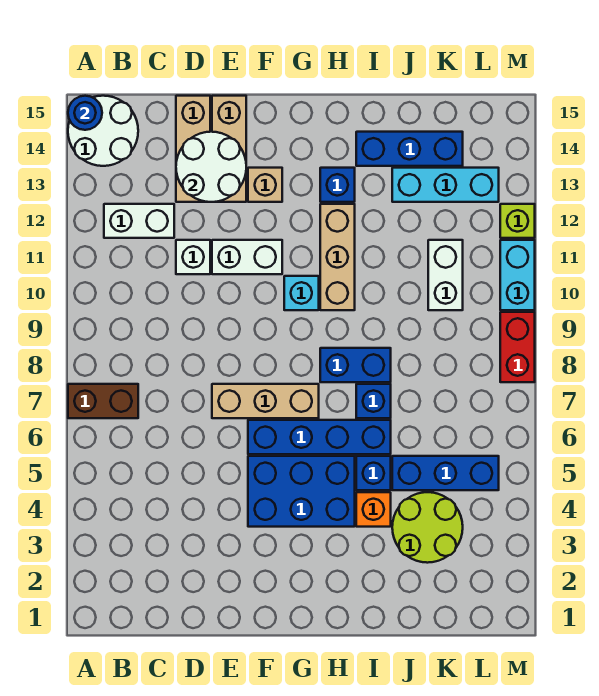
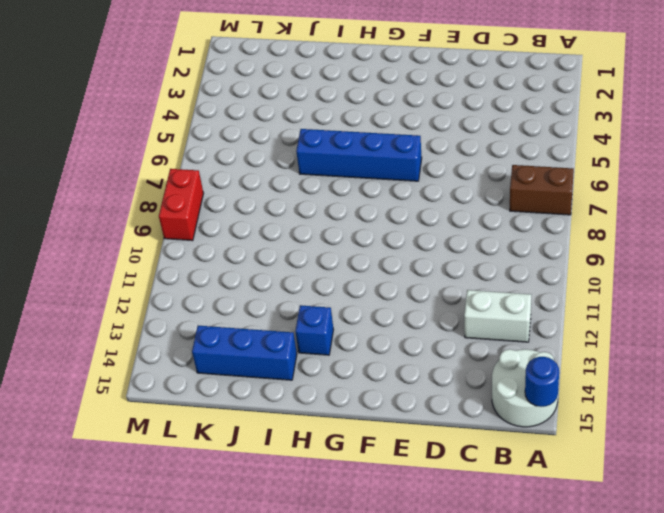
none -> white 1x1 brick [176,240,210,274]
none -> tan 1x3 brick [176,96,210,202]
none -> tan 1x3 brick [212,384,319,418]

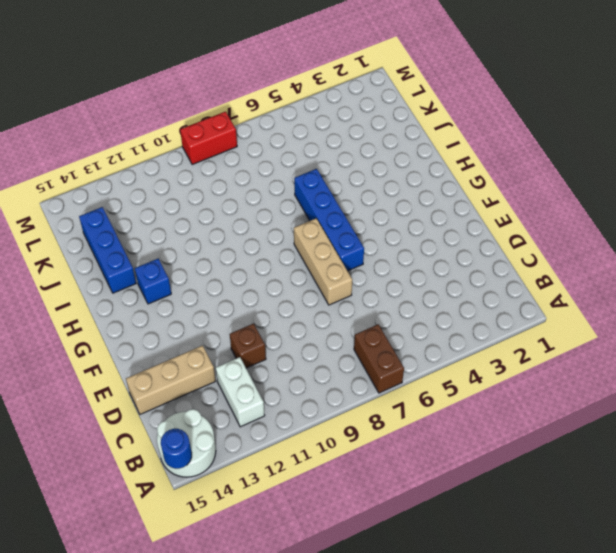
brown 1x1 brick [230,324,266,368] -> white 1x1 brick [176,240,210,274]
none -> white 1x2 brick [212,240,282,274]
none -> tan 1x3 brick [212,96,246,202]
none -> blue 2x3 brick [248,456,355,527]

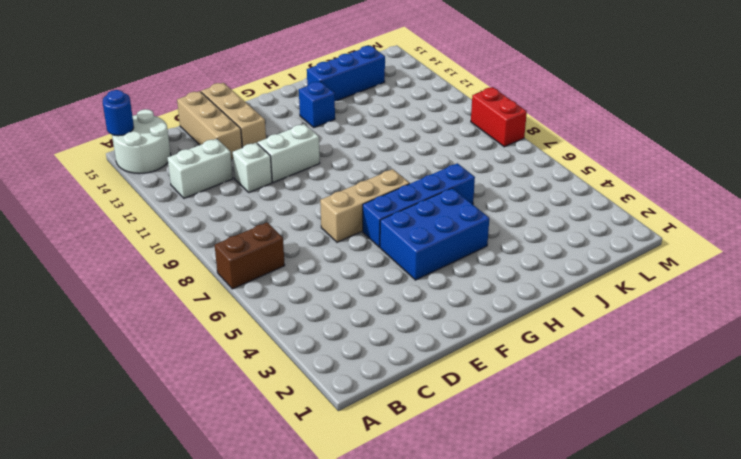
none -> tan 1x1 brick [248,168,282,202]
none -> cyan 1x1 brick [284,276,319,310]
none -> blue 1x2 brick [320,348,391,382]

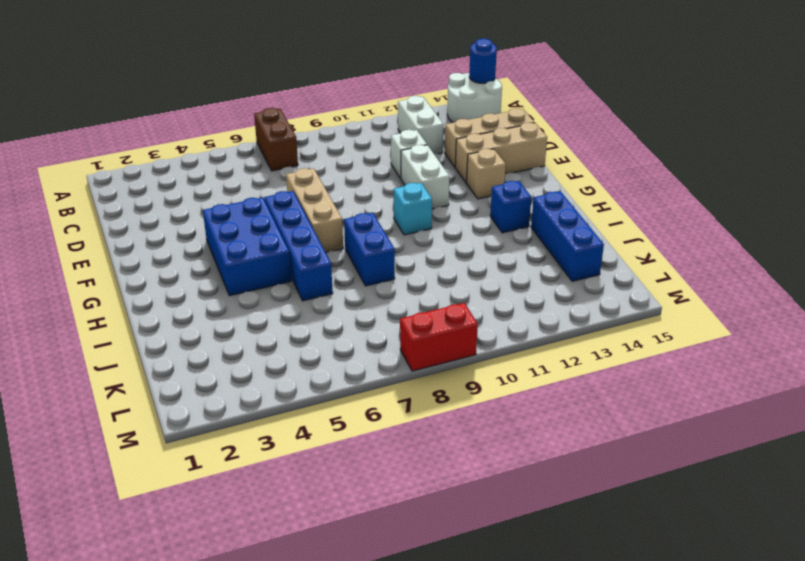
none -> tan 1x3 brick [320,204,355,310]
none -> orange 1x1 brick [356,492,391,527]
none -> blue 1x1 brick [356,456,391,490]

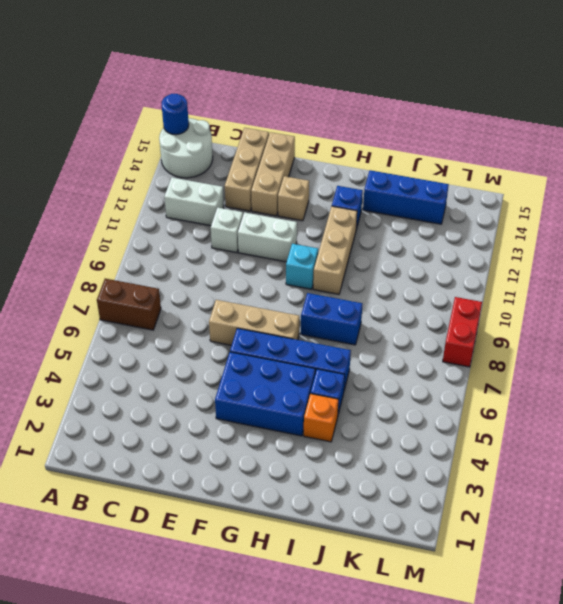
none -> blue 1x1 brick [356,384,391,418]
none -> lime 2x2 round brick [392,492,463,563]
none -> blue 1x3 brick [392,456,499,490]

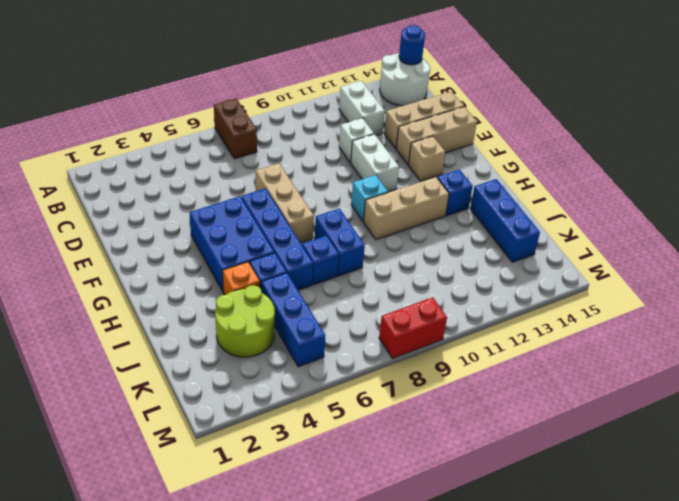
none -> cyan 1x3 brick [392,168,499,202]
none -> white 1x2 brick [428,240,463,310]
none -> cyan 1x2 brick [500,240,535,310]

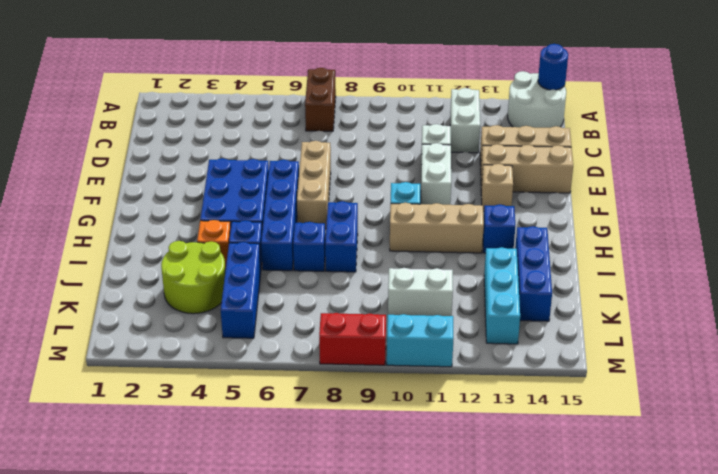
none -> lime 1x1 brick [500,204,535,238]
none -> white 2x2 round brick [176,132,246,202]

